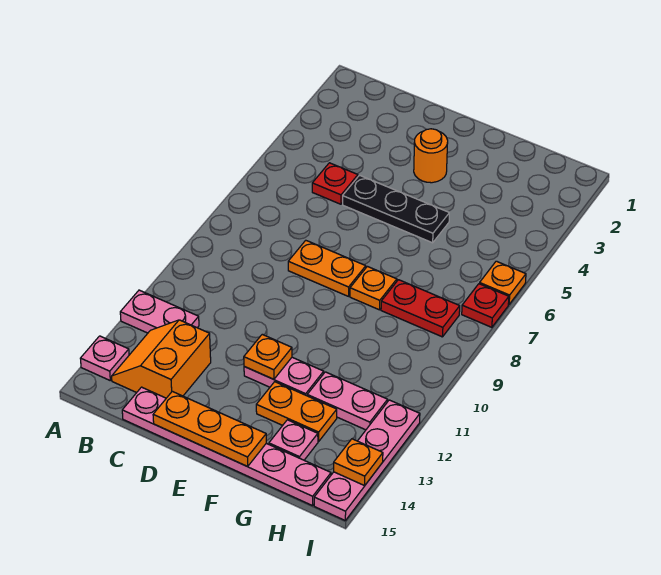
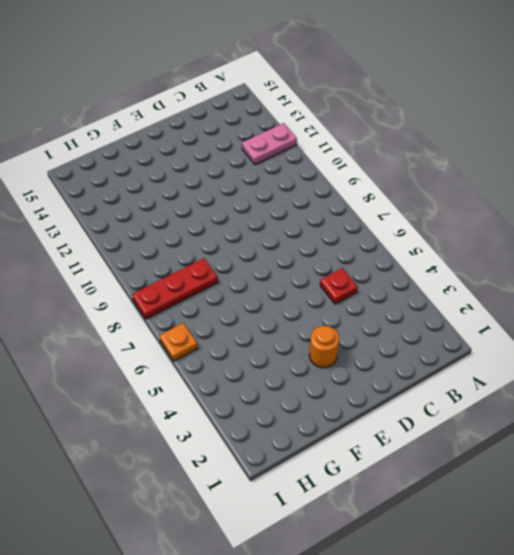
red 1x3 plate [132,258,218,319] -> red 1x2 plate [381,280,460,337]
none -> pink 1x1 plate [80,336,129,380]
none -> orange 2x2 slope [112,320,211,398]
none -> pink 1x6 plate [122,387,331,506]

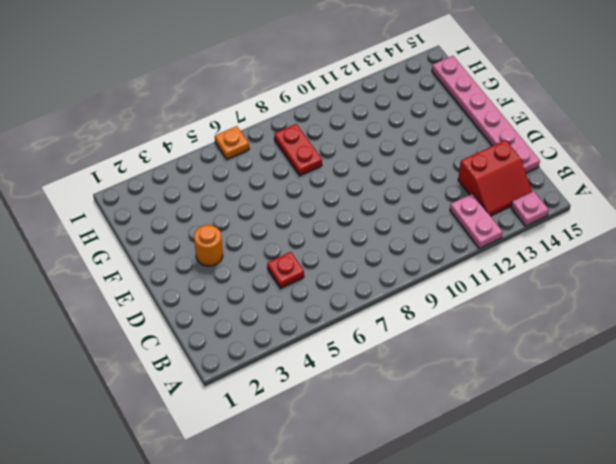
red 2x2 slope [458,140,532,216] -> orange 2x2 slope [112,320,211,398]
none -> black 1x3 plate [343,175,449,243]
none -> orange 1x2 plate [288,240,366,296]
none -> pink 1x2 plate [244,357,324,396]

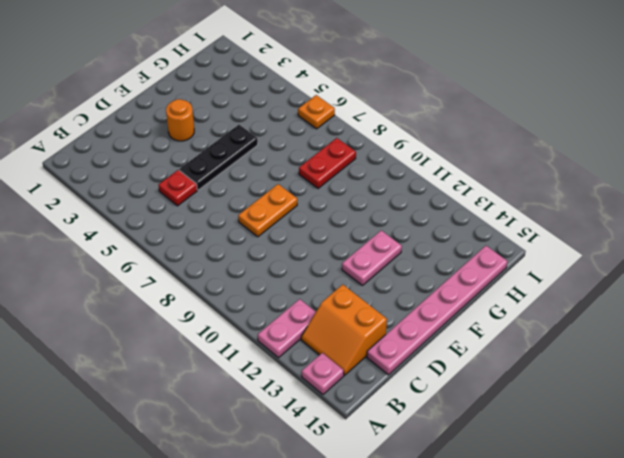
none -> orange 1x1 plate [350,266,397,310]
none -> orange 1x2 plate [256,382,337,441]
none -> pink 1x2 plate [307,372,388,430]

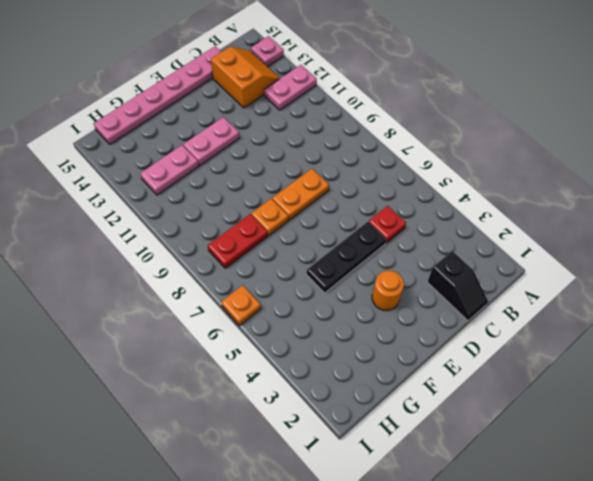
black 1x2 slope [427,251,488,321] -> none
none -> orange 1x2 plate [256,382,337,441]
none -> pink 1x1 plate [269,420,318,460]
none -> red 1x1 plate [462,284,509,327]

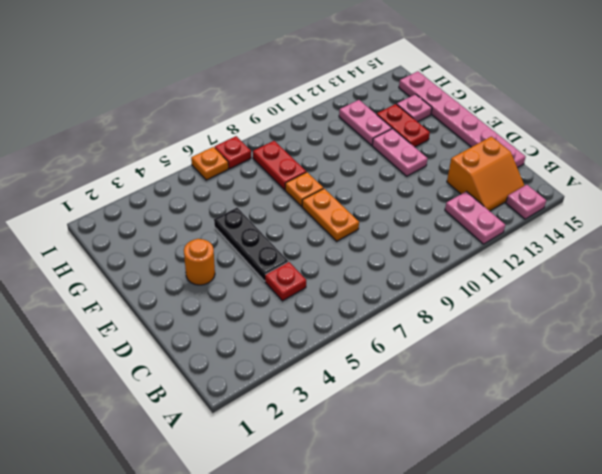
red 1x2 plate [377,104,430,147] -> orange 1x2 plate [256,382,337,441]
none -> pink 1x4 plate [314,400,420,520]
none -> orange 1x3 plate [153,391,266,467]
none -> orange 1x1 plate [244,334,292,379]

